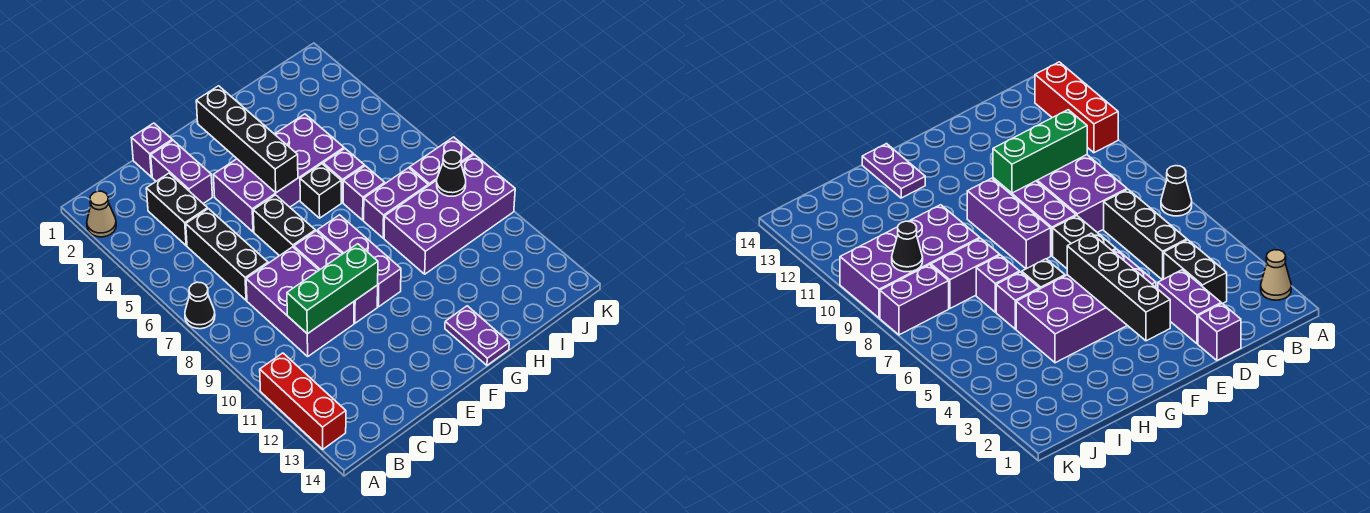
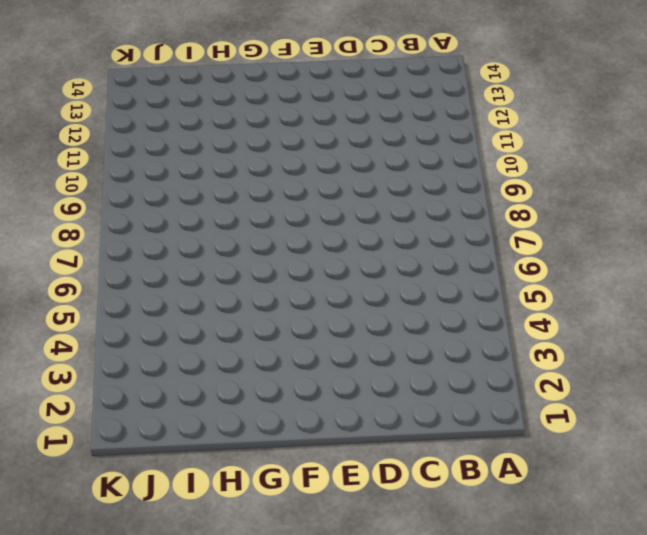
none -> tan 1x1 cone [87,191,116,237]
none -> black 1x1 cone [185,282,215,329]
none -> red 1x3 brick [260,353,346,449]

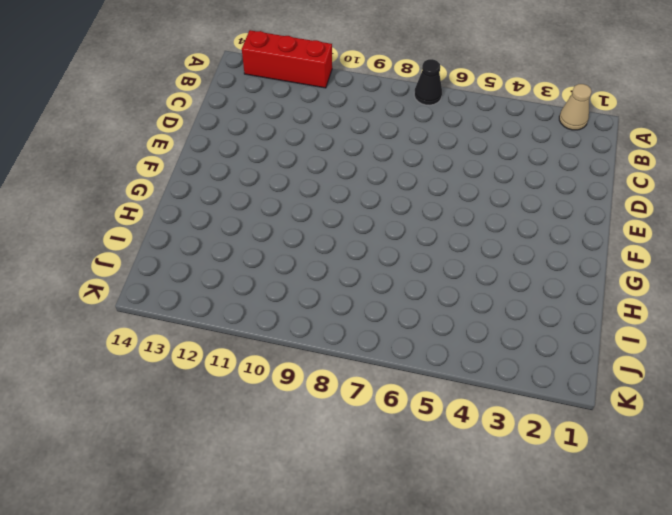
none -> black 1x2 brick [146,173,208,246]
none -> black 1x3 brick [186,209,268,300]
none -> purple 2x3 brick [246,247,354,356]

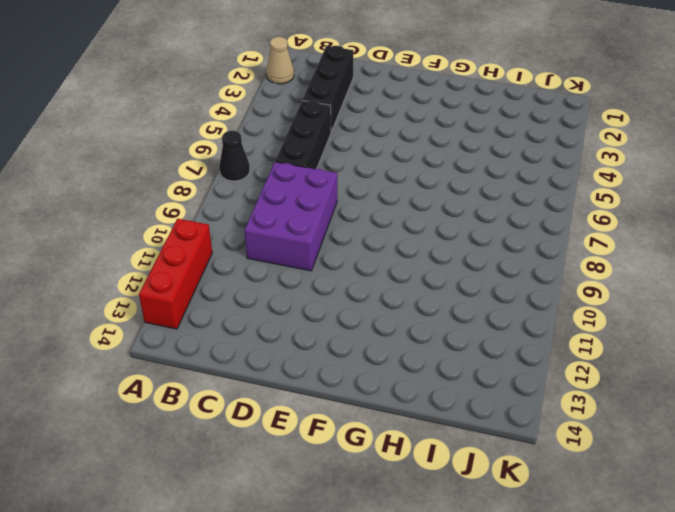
black 1x3 brick [302,46,354,132] -> black 1x2 brick [146,173,208,246]
none -> purple 1x1 brick [132,123,172,177]
none -> purple 1x2 brick [151,140,212,203]
none -> purple 2x4 brick [213,114,344,232]

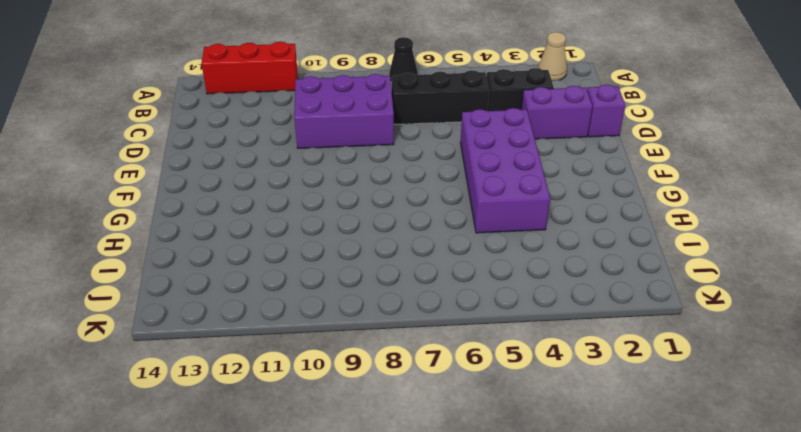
none -> black 1x2 brick [253,195,315,256]
none -> purple 1x3 brick [294,231,378,323]
none -> purple 1x3 brick [317,215,401,307]

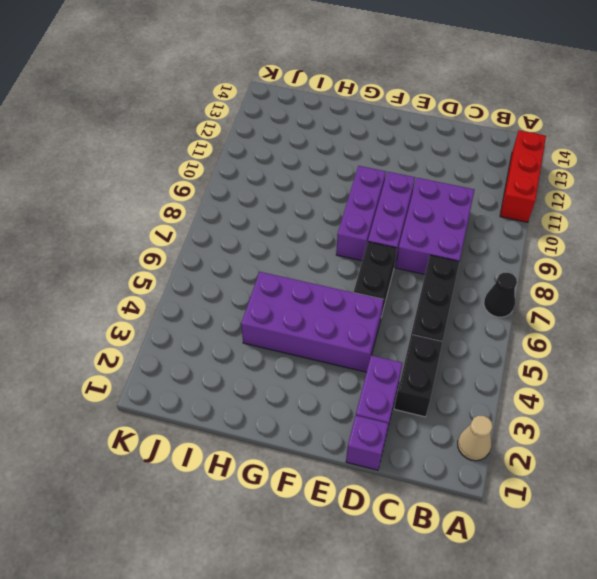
none -> black 1x1 brick [300,164,341,218]
none -> purple 1x2 plate [445,306,509,365]
none -> purple 1x1 brick [323,149,364,203]

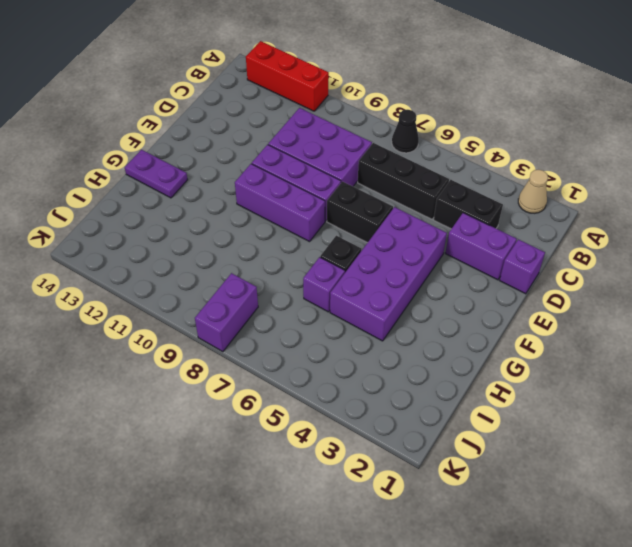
none -> purple 1x1 brick [343,166,385,220]
none -> purple 1x2 brick [364,168,428,238]
none -> purple 2x4 brick [384,154,515,274]

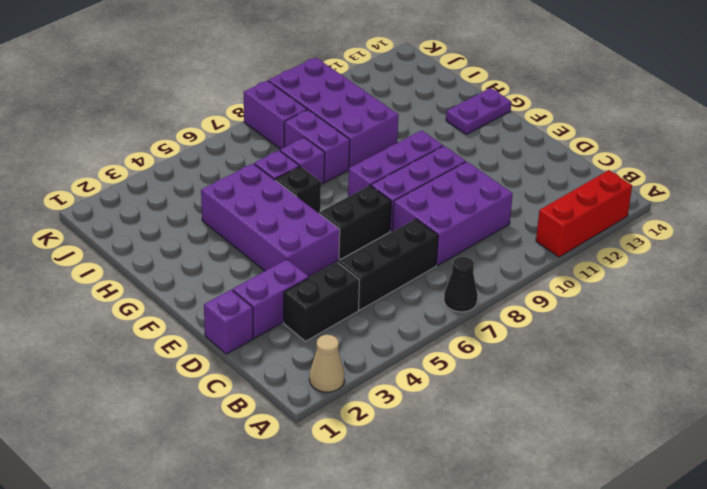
none -> green 1x3 brick [287,244,378,334]
none -> black 1x4 brick [196,86,298,193]
none -> black 1x1 cone [437,150,466,196]

